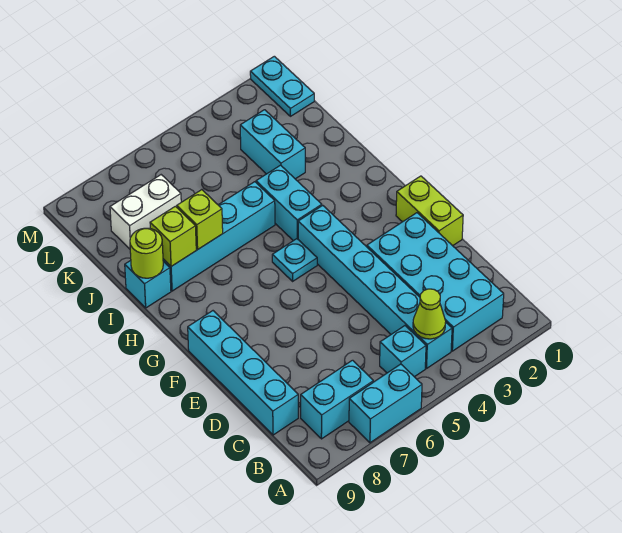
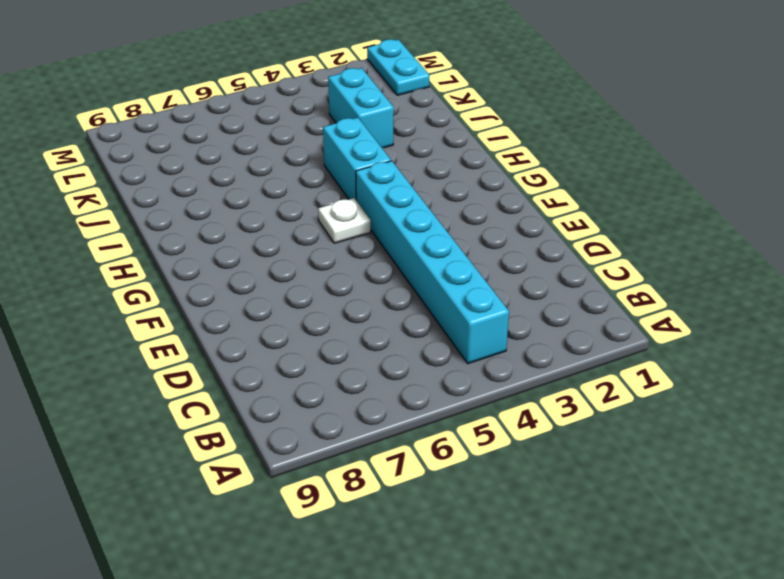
white 1x1 plate [318,198,371,243] -> cyan 1x1 plate [272,239,317,281]
none -> cyan 1x2 brick [349,364,422,443]
none -> cyan 2x4 brick [367,213,504,351]
none -> cyan 1x1 brick [380,326,426,377]

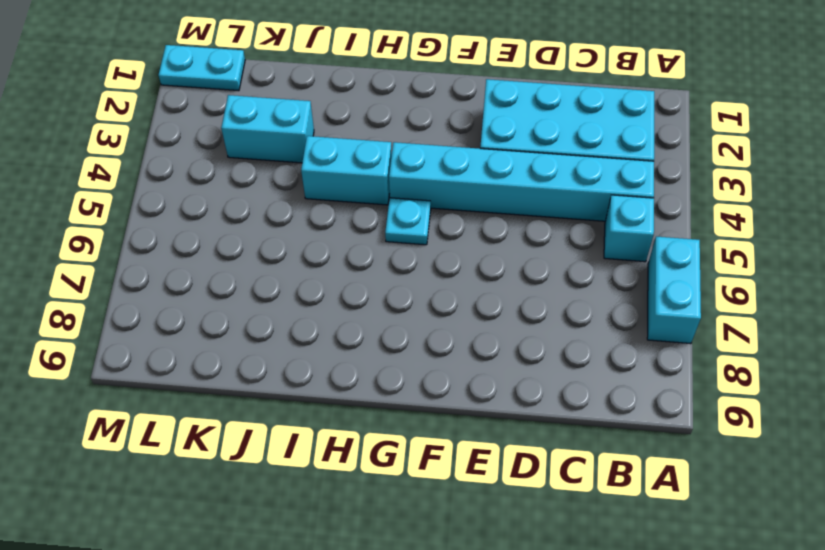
none -> cyan 1x2 brick [301,360,373,439]
none -> cyan 1x4 brick [188,311,298,435]
none -> lime 1x2 brick [396,176,463,246]

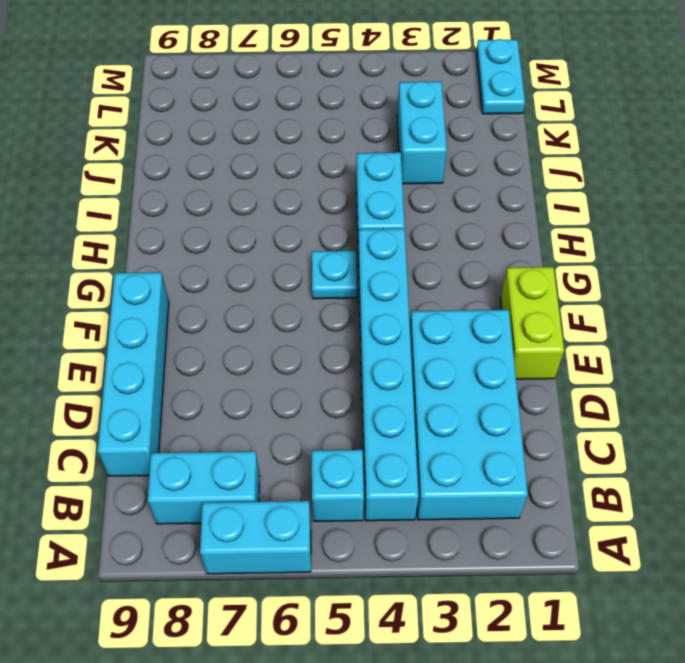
none -> cyan 1x4 brick [163,182,275,291]
none -> cyan 1x1 brick [125,260,171,308]
none -> white 1x2 brick [110,175,181,249]

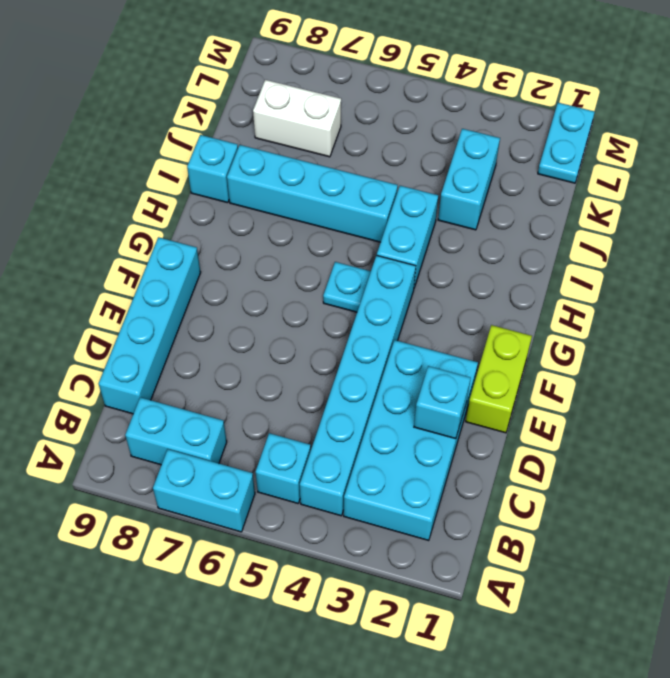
cyan 1x1 brick [414,366,471,439] -> none
none -> lime 1x1 cone [413,289,446,339]
none -> lime 1x1 brick [177,190,223,250]
none -> lime 1x1 brick [150,206,196,266]

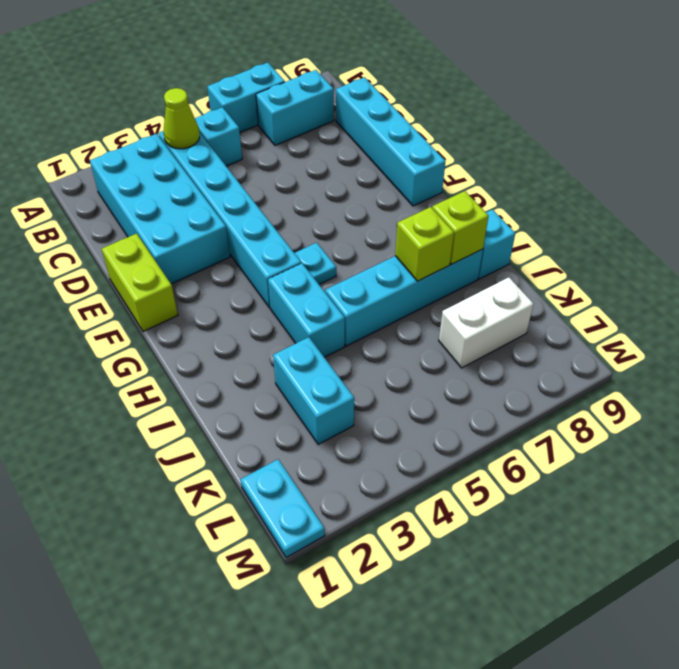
none -> lime 1x1 round brick [130,228,163,278]

